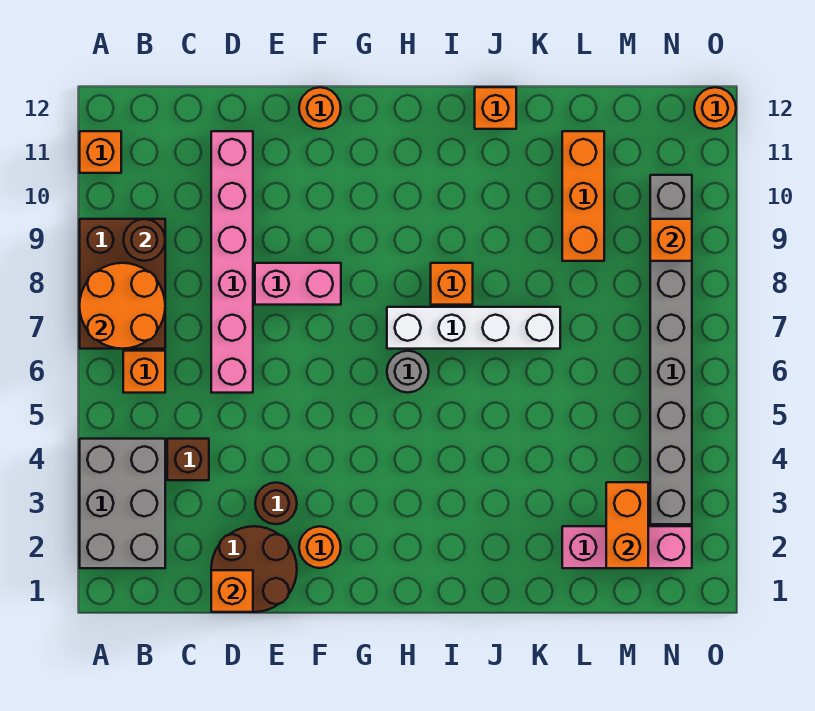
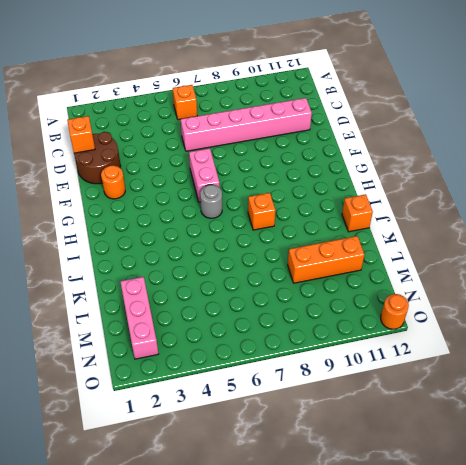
pink 1x2 brick [189,148,219,202] -> pink 1x2 brick moved to [255,263,341,305]
none -> grey 2x3 brick [80,439,165,568]
none -> brown 2x3 brick [80,219,165,349]
none -> orange 1x1 brick [80,131,121,173]

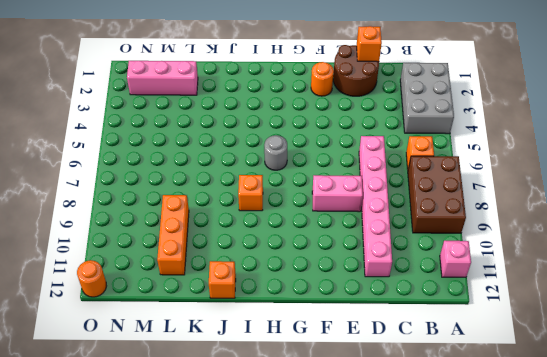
pink 1x1 brick [440,241,471,277] -> orange 1x1 brick [80,131,121,173]
none -> brown 1x1 brick [167,439,209,480]
none -> brown 1x1 round brick [255,483,297,524]
none -> orange 1x1 round brick [299,87,341,129]

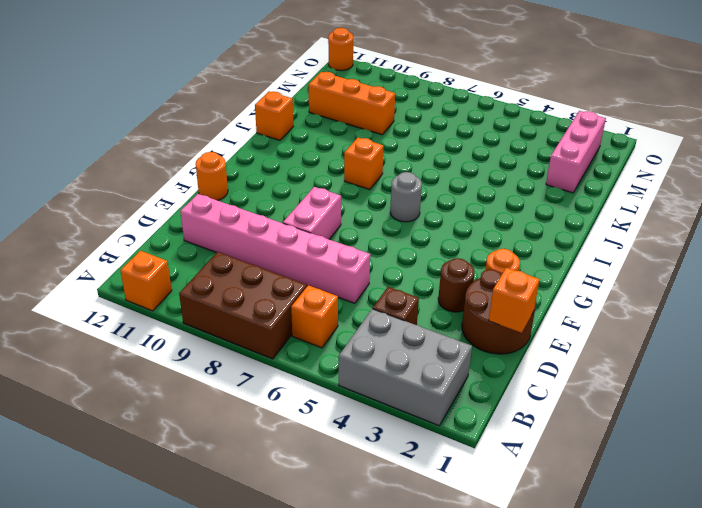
none -> white 1x4 brick [387,307,560,349]
none -> grey 1x8 brick [650,175,692,524]
none -> orange 2x2 round brick [80,263,165,349]

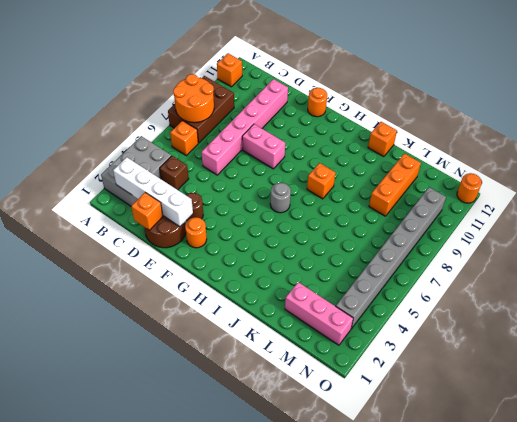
white 1x4 brick [113,157,193,227] -> white 1x4 brick moved to [387,307,560,349]
none -> brown 1x1 round brick [124,219,165,261]
none -> orange 1x2 brick [606,482,648,568]
none -> orange 1x1 brick [650,219,692,261]

